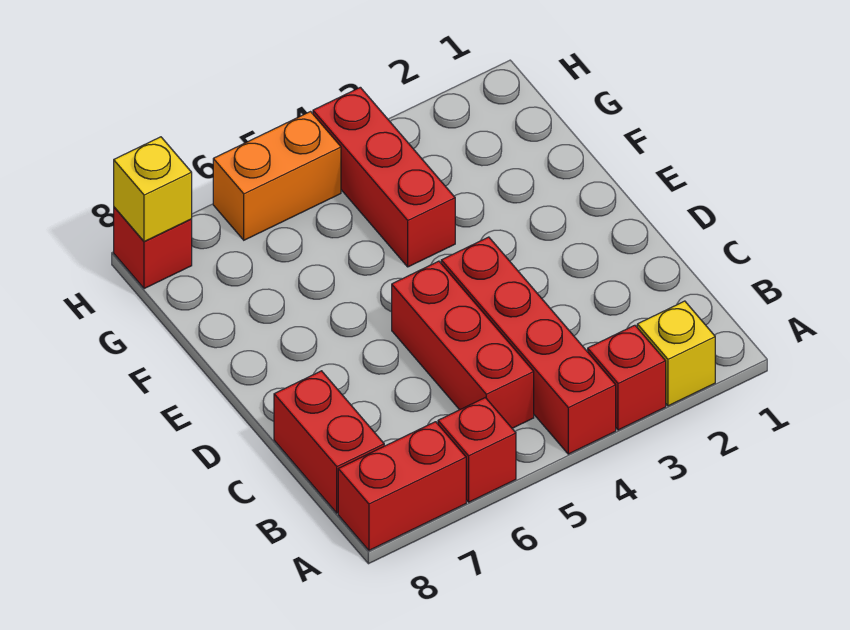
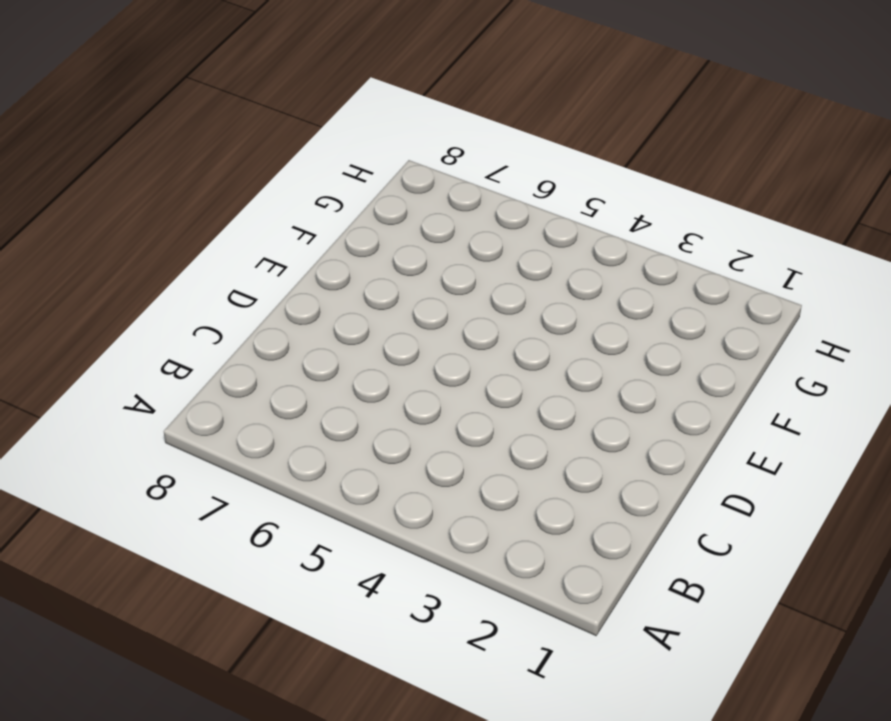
none -> yellow 1x1 brick [637,301,715,406]
none -> red 1x1 brick [588,325,666,430]

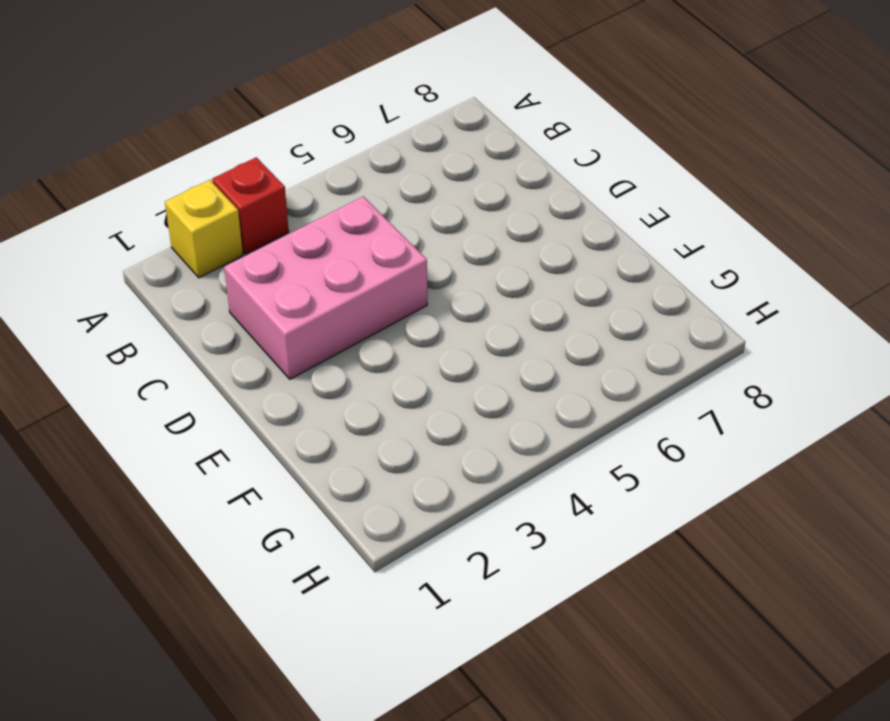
pink 2x3 brick [224,196,427,379] -> red 1x4 brick [441,237,616,454]
none -> red 1x1 brick [438,398,516,502]
none -> red 1x2 brick [338,422,466,550]

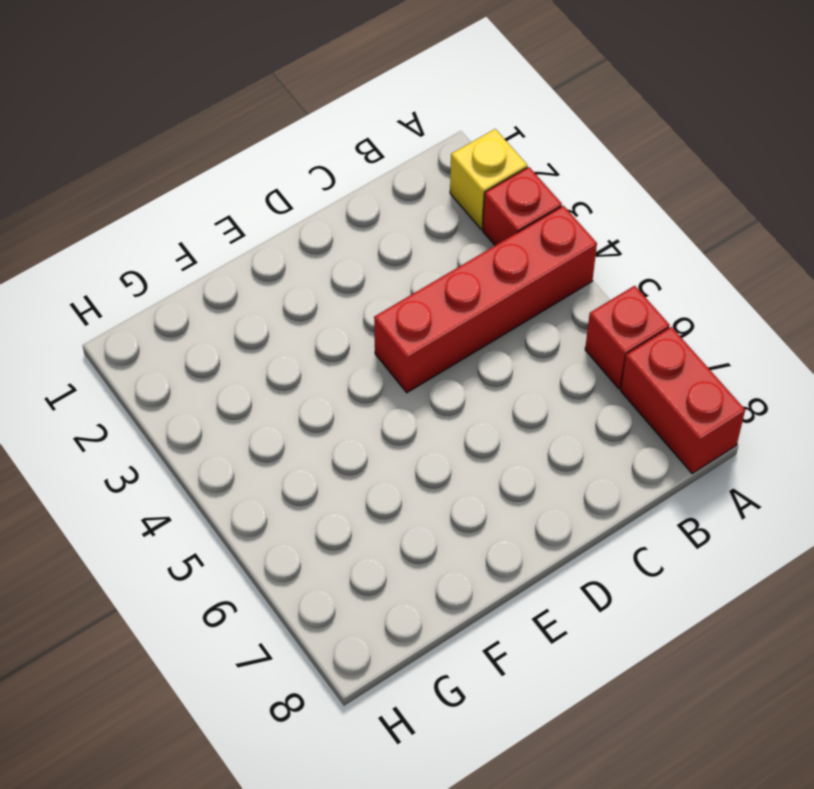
none -> red 1x3 brick [392,261,534,428]
none -> red 1x2 brick [274,371,384,513]

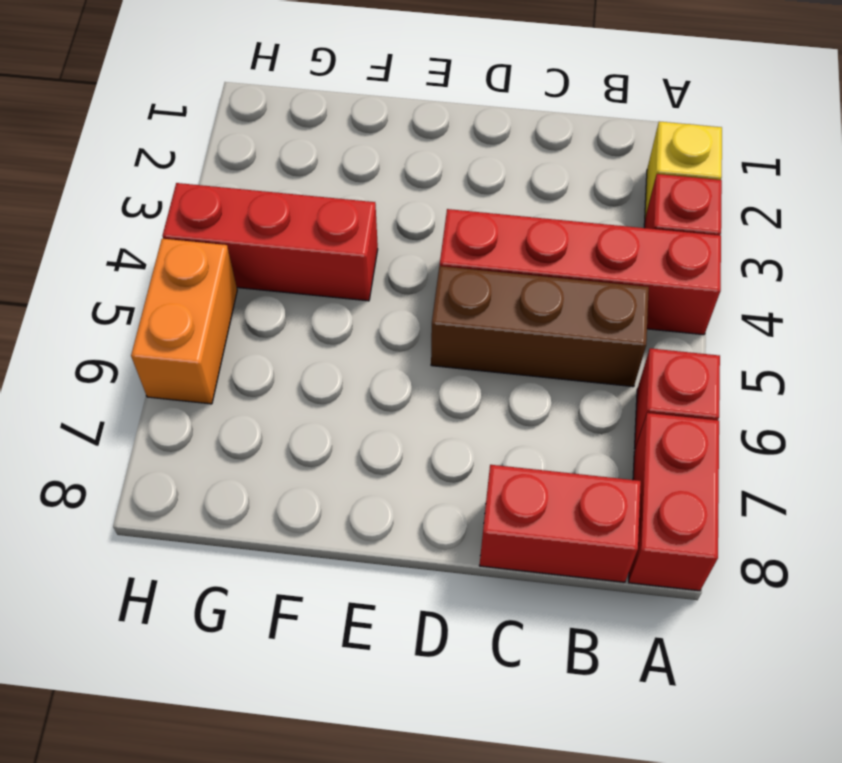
brown 1x3 brick [431,266,649,387] -> red 1x3 brick [392,261,534,428]
none -> red 1x1 brick [114,207,192,289]
none -> yellow 1x1 brick [114,137,192,242]

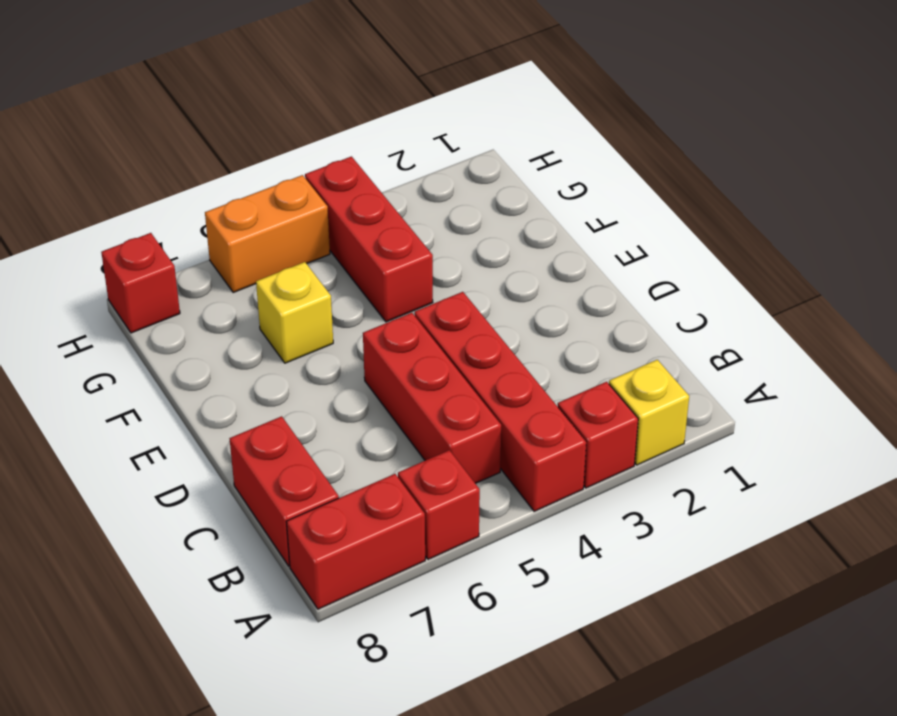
yellow 1x1 brick [256,262,333,363] -> yellow 1x1 brick moved to [114,137,192,242]

